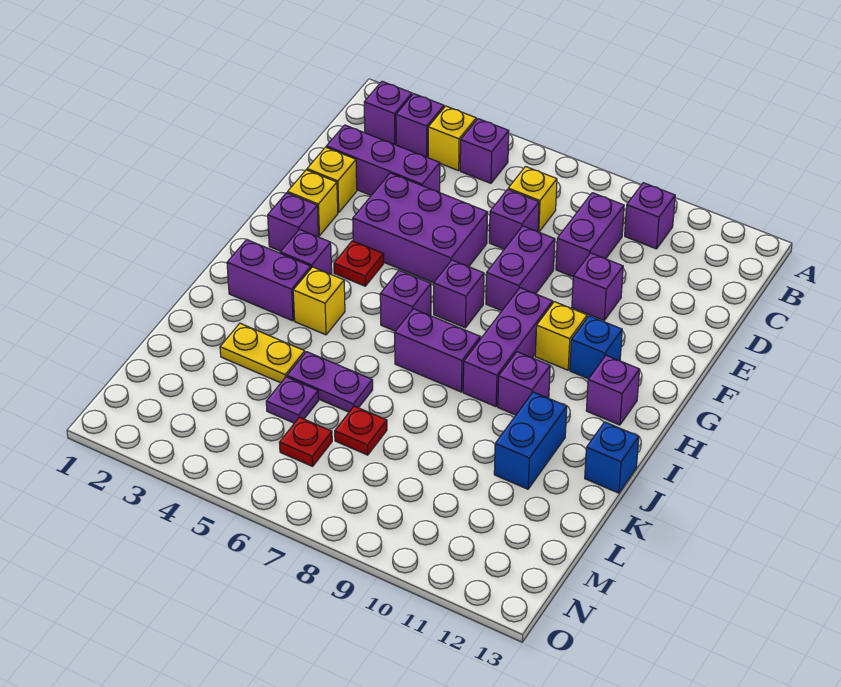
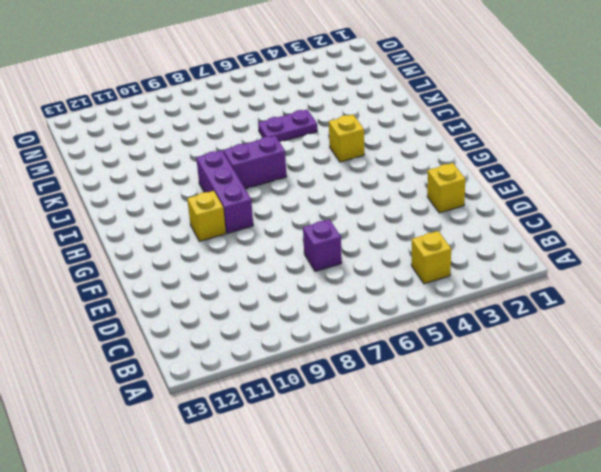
none -> purple 1x1 brick [364,81,412,145]
none -> purple 1x1 brick [396,94,444,157]
none -> purple 1x1 brick [460,119,509,183]
none -> purple 1x1 brick [625,183,675,249]

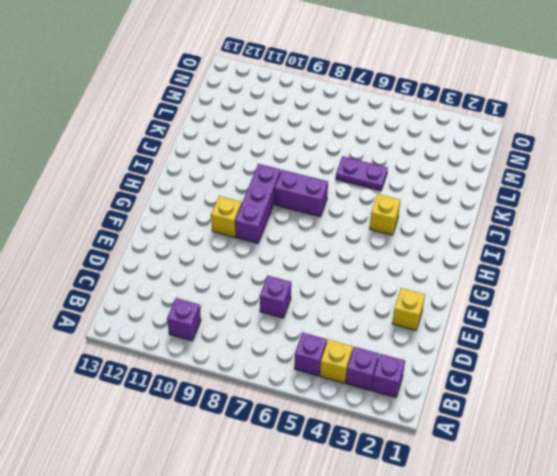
none -> yellow 1x1 brick [508,167,557,232]
none -> purple 1x2 brick [556,193,624,277]
none -> purple 1x3 brick [326,125,440,195]
none -> purple 2x3 brick [353,173,488,283]

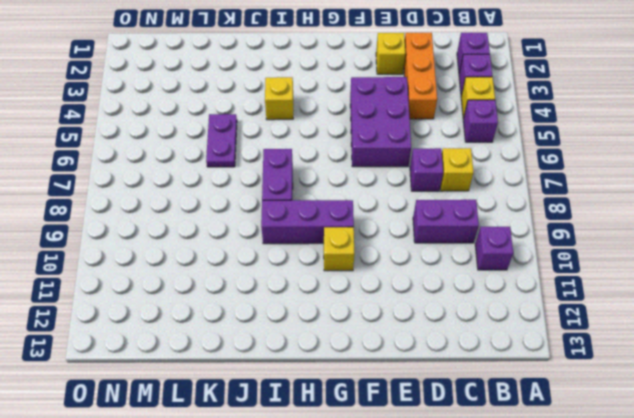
orange 1x3 brick [404,33,437,119] -> purple 1x3 brick [326,125,440,195]
none -> purple 1x2 brick [486,226,555,311]
none -> purple 1x1 brick [572,253,623,321]
none -> yellow 1x1 brick [288,170,338,236]
none -> purple 1x1 brick [268,193,319,251]

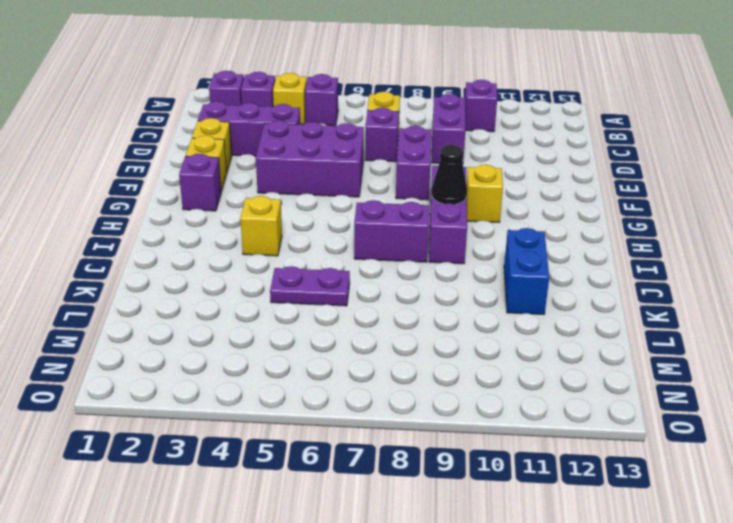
black 1x1 cone [432,145,467,204] -> none
none -> purple 1x1 brick [572,253,623,321]
none -> red 1x1 plate [334,241,384,286]
none -> purple 1x1 brick [434,260,484,328]
none -> blue 1x1 brick [570,316,622,379]

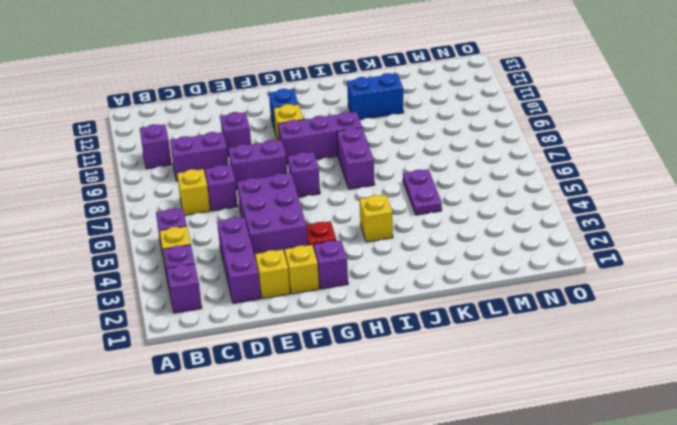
none -> purple 1x1 brick [280,230,332,274]
none -> purple 1x1 brick [380,270,431,331]
none -> purple 1x1 brick [586,355,640,425]
none -> purple 1x2 brick [227,240,311,321]

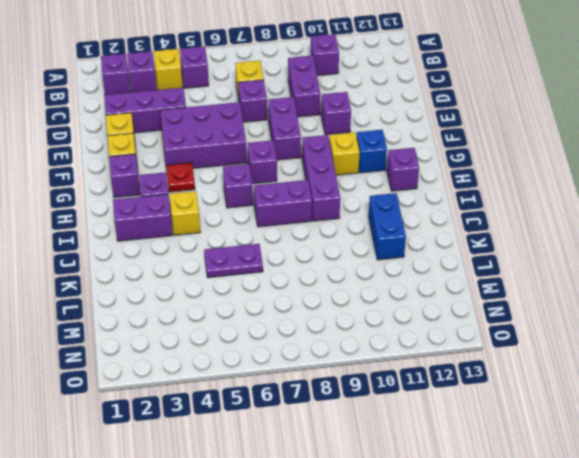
none -> purple 1x1 brick [498,352,550,415]
none -> blue 1x1 brick [585,422,639,493]
none -> yellow 1x2 plate [220,323,305,383]
none -> purple 1x1 plate [266,377,319,423]

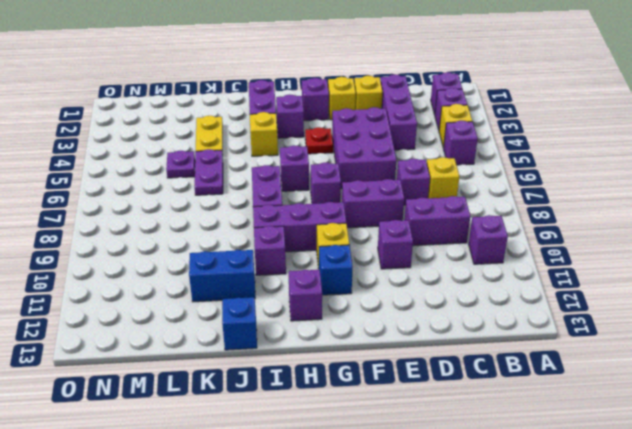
none -> red 1x1 plate [335,406,387,455]
none -> red 1x1 plate [279,417,332,466]

